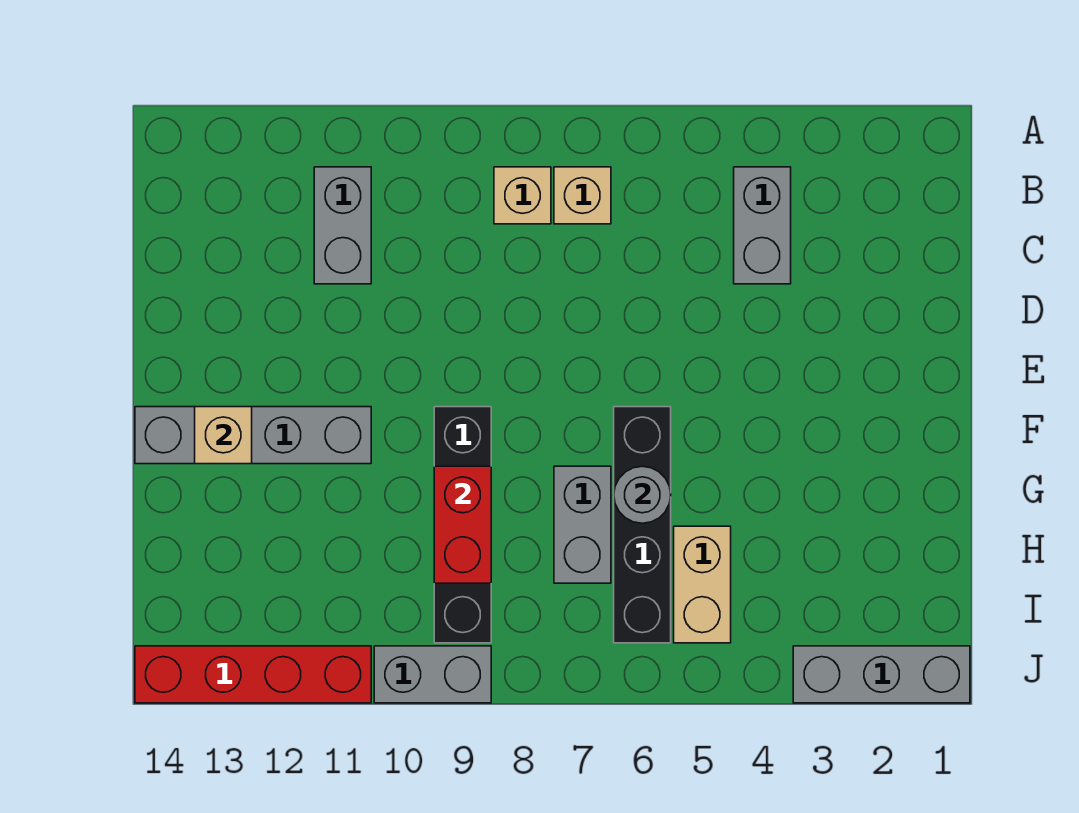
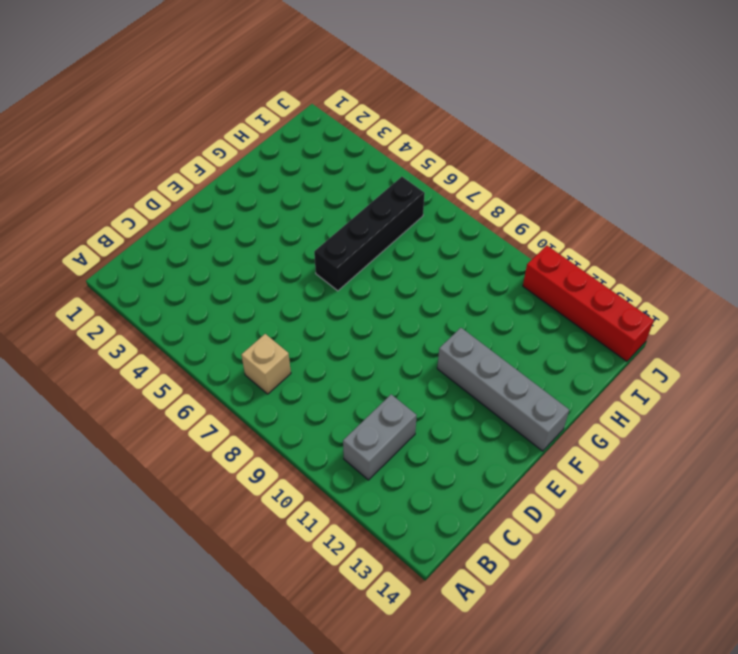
none -> grey 1x2 brick [734,167,791,284]
none -> tan 1x1 brick [494,167,551,224]
none -> black 1x4 brick [434,407,491,643]

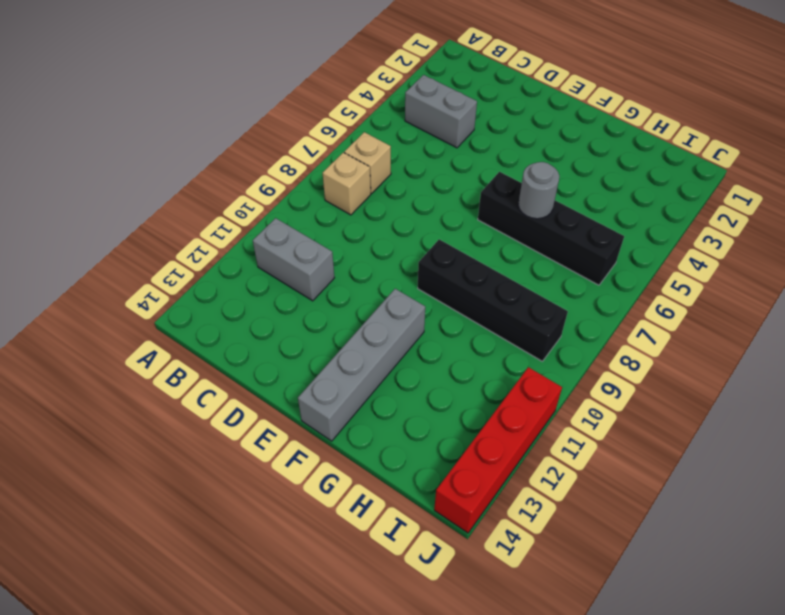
none -> grey 1x2 brick [554,466,611,583]
none -> tan 1x2 brick [674,526,731,643]
none -> grey 1x3 brick [793,646,970,703]

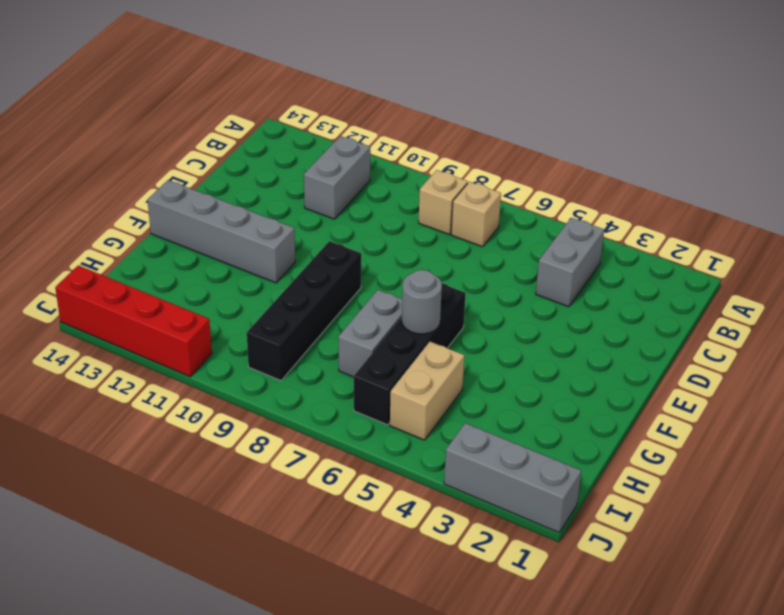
none -> grey 1x2 brick [374,646,491,703]
none -> tan 1x1 brick [195,407,252,464]
none -> red 1x2 brick [434,466,491,583]

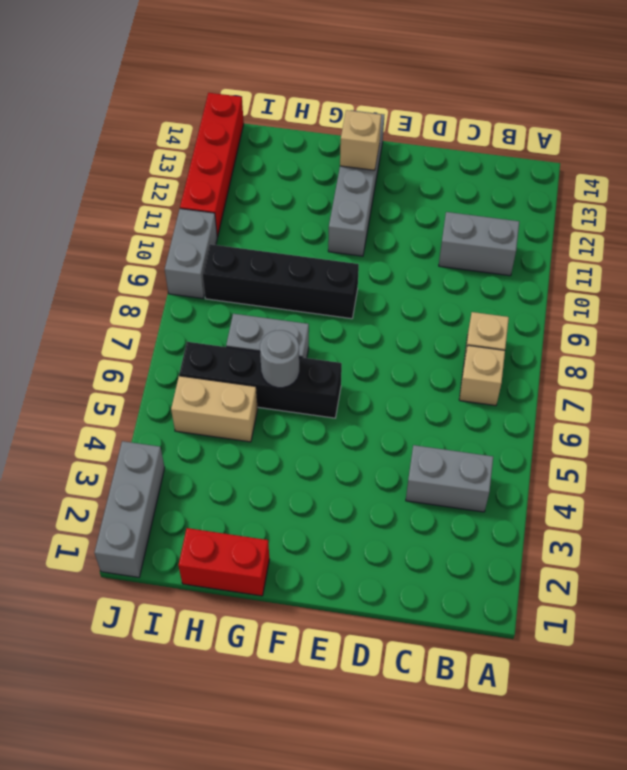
red 1x2 brick [178,528,269,596] -> red 1x2 brick moved to [434,466,491,583]

